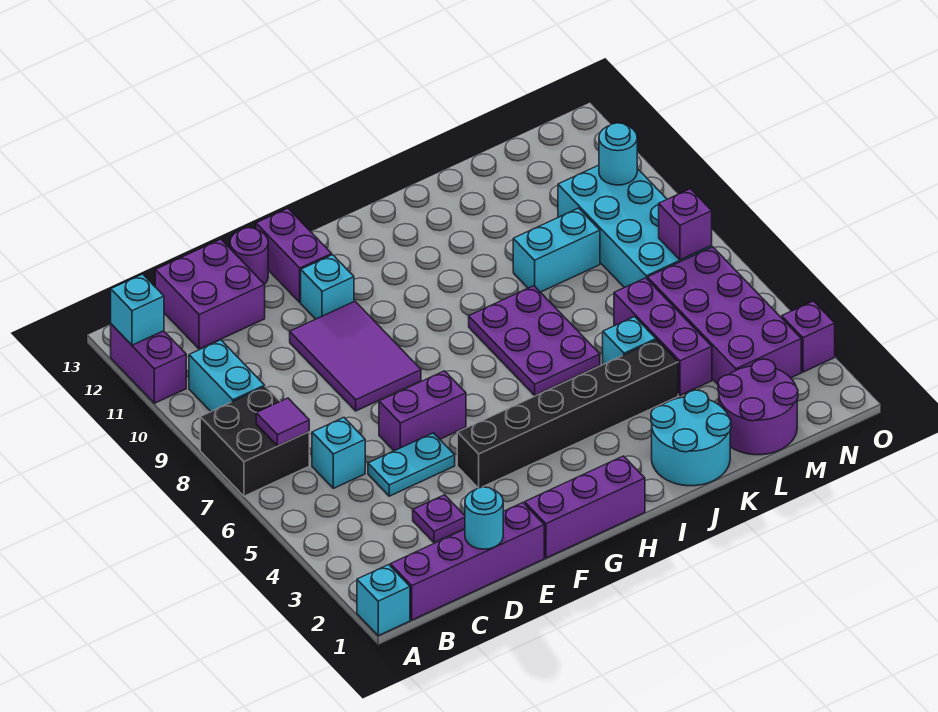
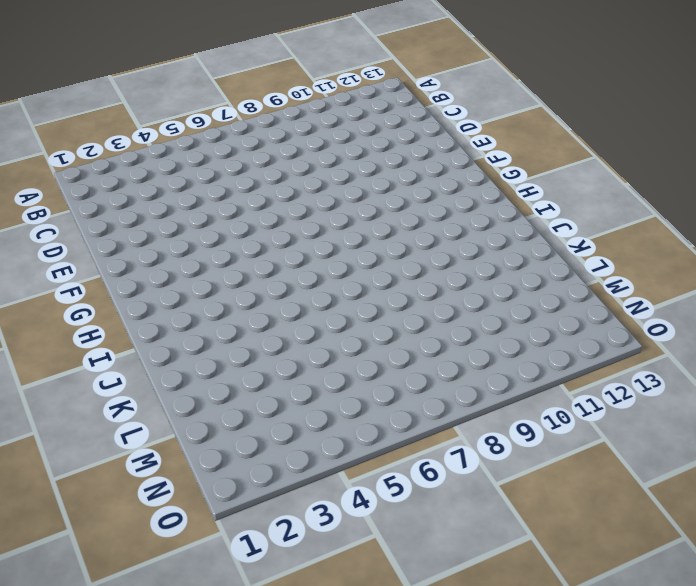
none -> cyan 1x1 brick [357,565,410,636]
none -> black 2x2 brick [200,386,309,496]
none -> purple 1x2 brick [111,324,186,403]
none -> purple 1x4 brick [390,503,544,620]

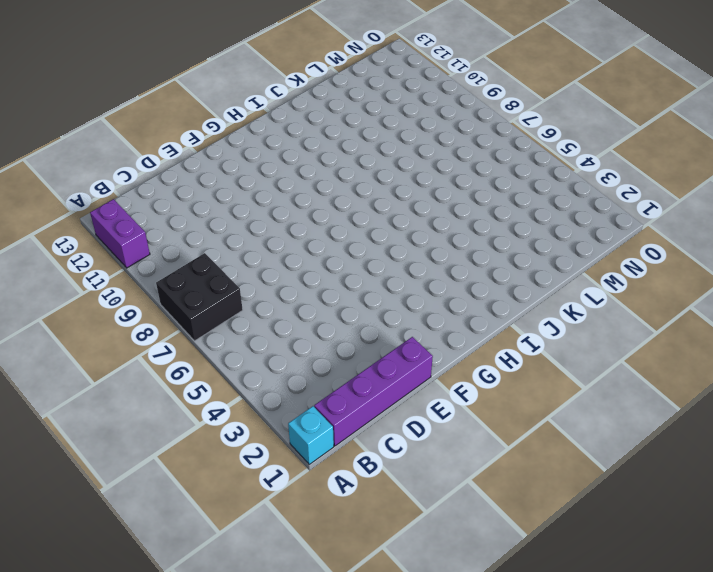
none -> cyan 1x2 brick [189,340,265,411]
none -> cyan 1x1 brick [312,418,365,488]
none -> purple 2x2 brick [155,239,265,349]
none -> purple 1x1 plate [413,495,465,543]

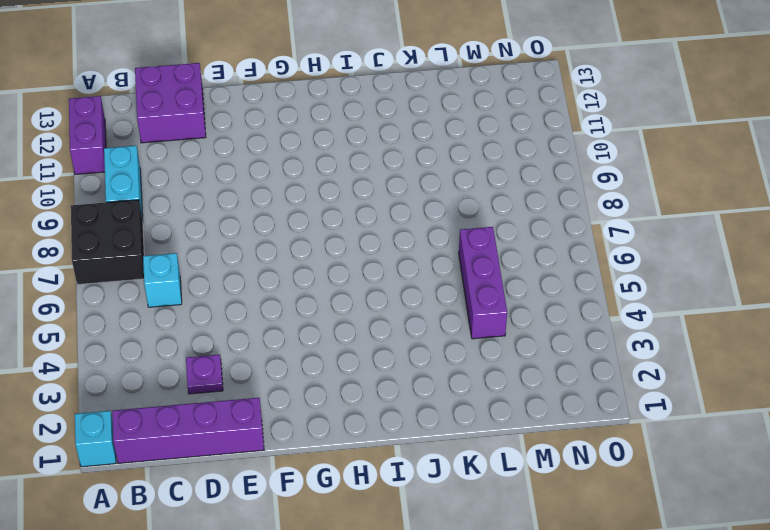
none -> cyan 1x2 plate [368,433,455,496]
none -> purple 1x2 brick [379,371,466,451]
none -> purple 2x3 tile [290,301,421,411]
none -> purple 1x1 round brick [230,228,268,284]

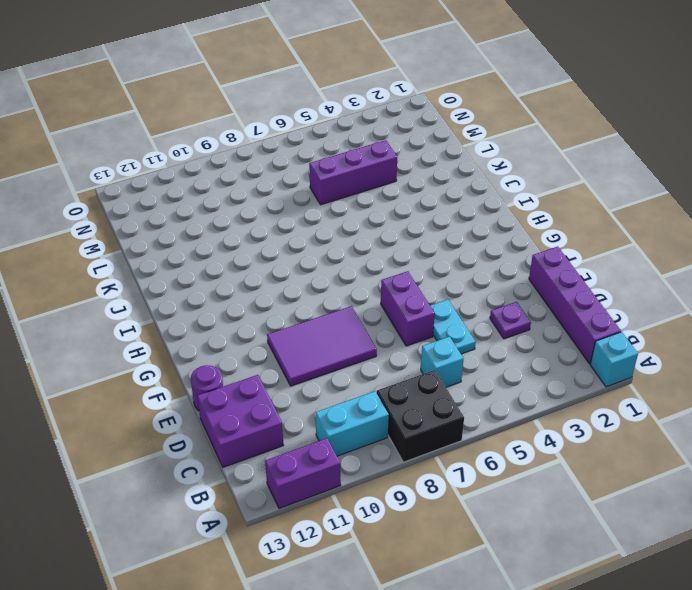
none -> purple 1x3 brick [525,456,645,558]
none -> black 1x6 brick [457,340,678,488]
none -> cyan 1x1 brick [301,255,354,319]
none -> purple 1x2 brick [256,208,332,302]

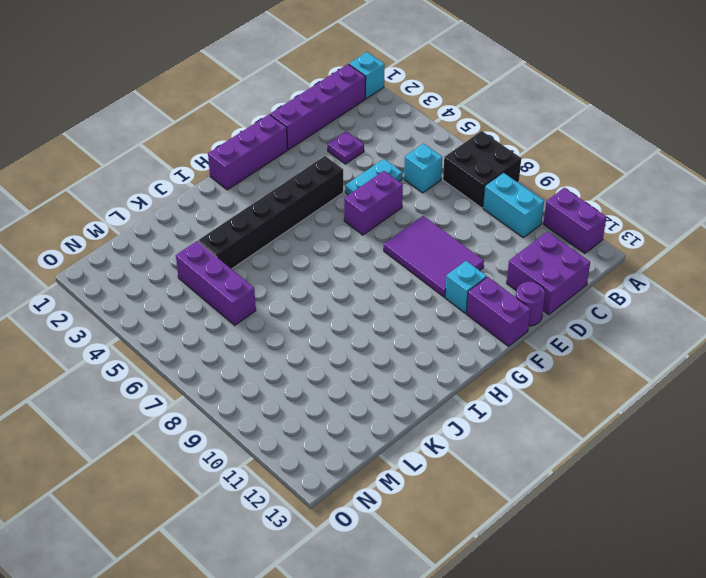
none -> purple 2x3 plate [469,286,600,395]
none -> cyan 2x2 round brick [651,390,731,486]
none -> cyan 1x1 brick [603,317,656,364]
none -> cyan 1x2 brick [513,208,600,292]

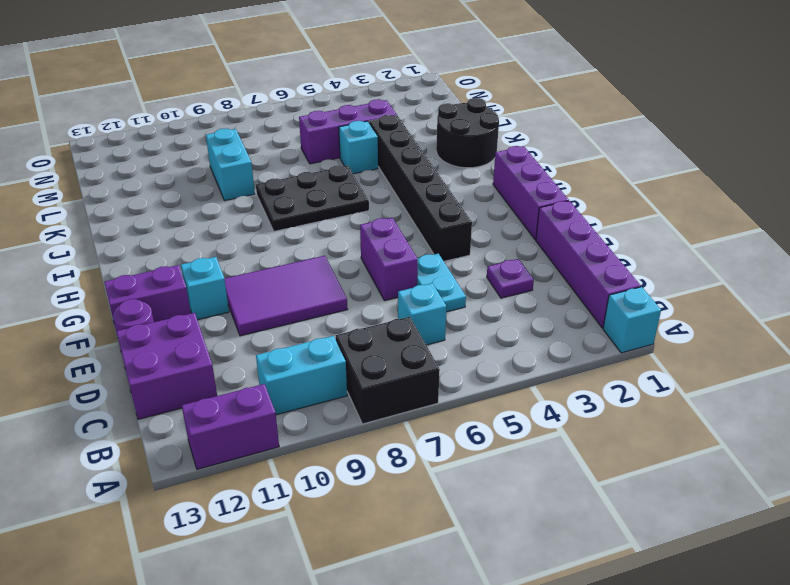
black 2x3 plate [256,166,369,231] -> purple 2x3 plate [469,286,600,395]
black 2x2 round brick [436,98,499,168] -> cyan 2x2 round brick [651,390,731,486]
none -> purple 2x2 round brick [718,359,798,455]
none -> purple 2x4 brick [647,247,801,384]
none -> cyan 2x4 brick [558,165,712,288]
none -> purple 1x1 brick [782,301,835,372]

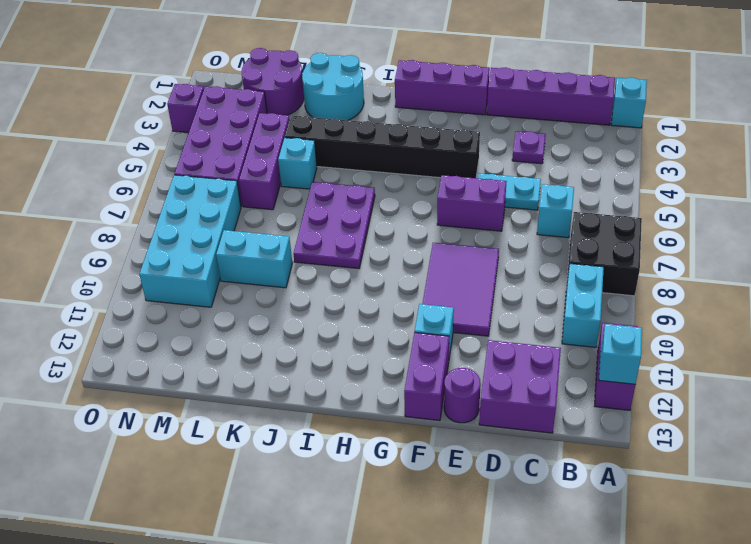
none -> purple 1x1 tile [256,398,309,446]
none -> cyan 1x1 round brick [465,487,503,549]
none -> purple 1x1 brick [659,189,712,260]
none -> cyan 1x1 round brick [599,123,637,185]

